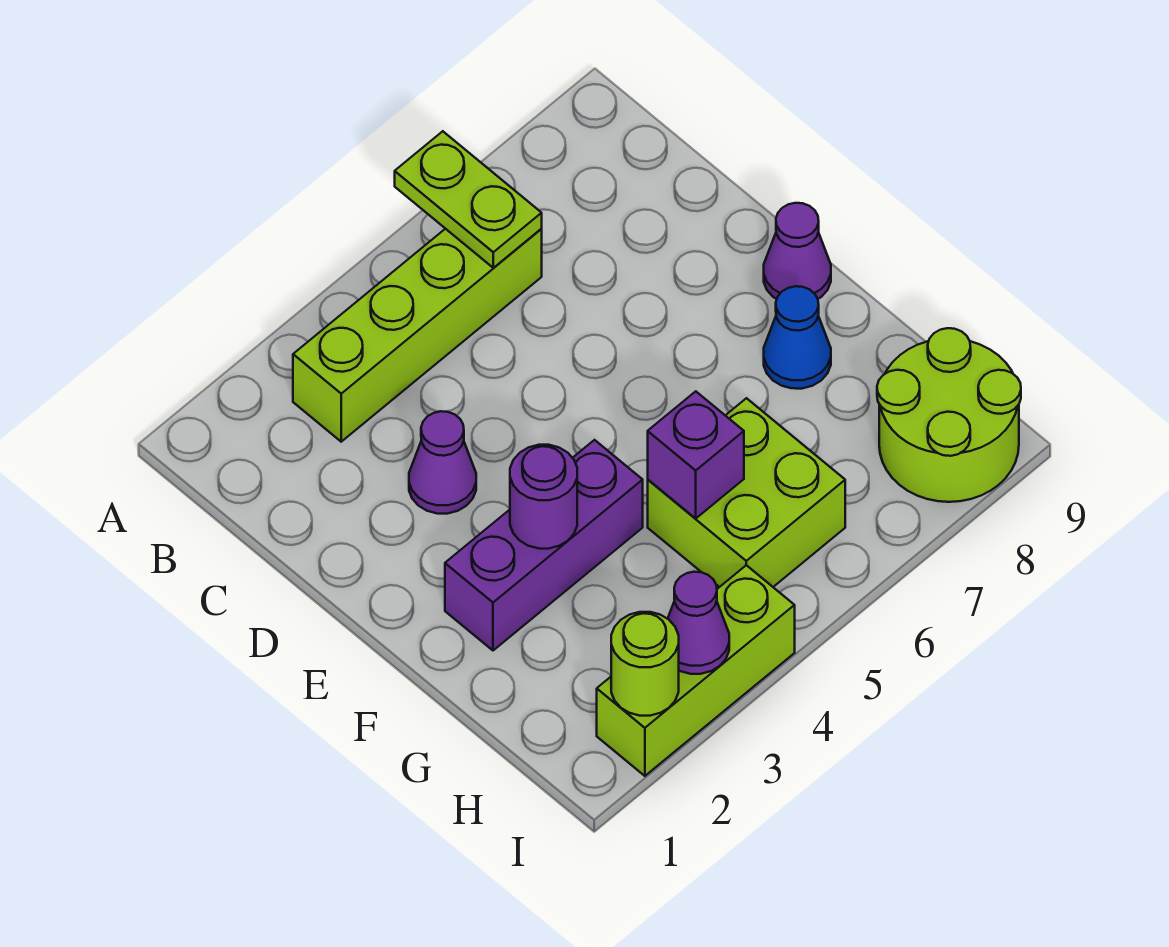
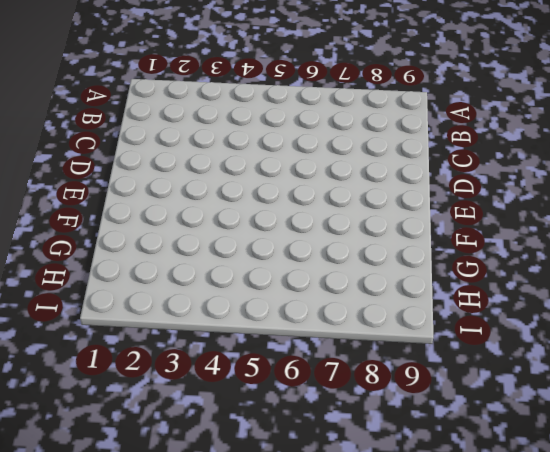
none -> lime 1x4 brick [293,229,542,442]
none -> purple 1x1 cone [409,411,476,514]
none -> purple 1x1 cone [764,203,831,299]

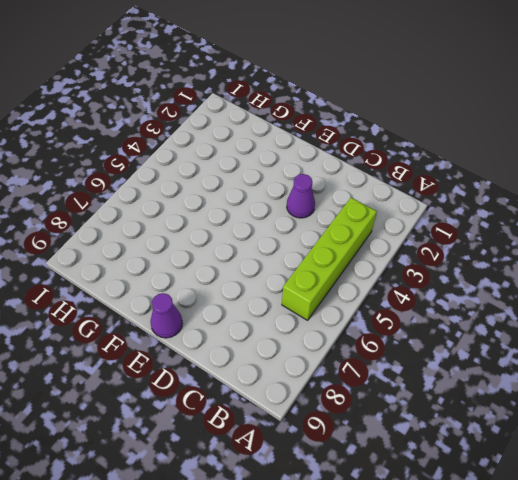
none -> purple 1x3 brick [445,440,643,650]
none -> blue 1x1 cone [764,286,831,389]
none -> lime 2x2 brick [648,398,845,587]

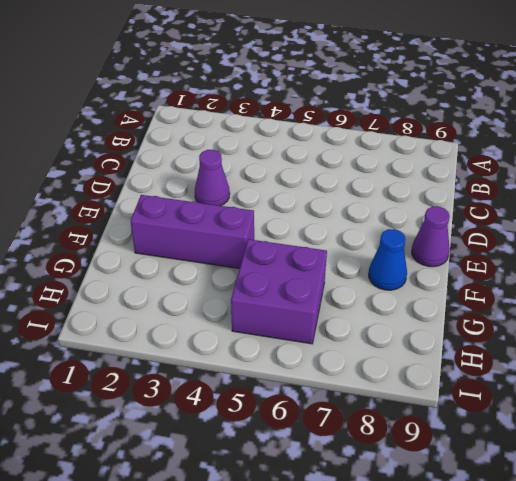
purple 2x2 brick [231,239,327,344] -> lime 2x2 brick [648,398,845,587]
none -> lime 1x4 brick [293,229,542,442]
none -> lime 2x2 round brick [877,328,1021,502]
none -> lime 1x3 brick [597,565,795,776]

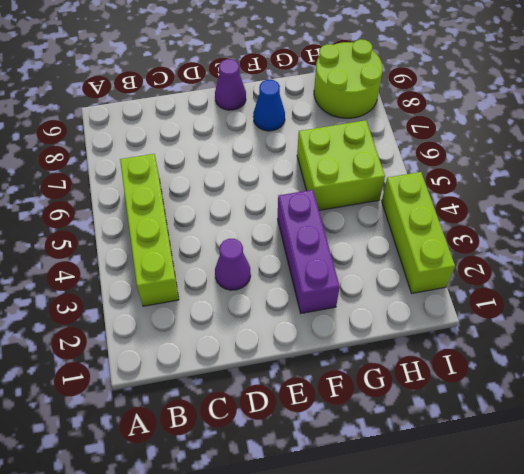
none -> lime 1x2 plate [395,131,542,268]
none -> purple 1x1 round brick [510,445,577,549]
none -> purple 1x1 brick [648,391,744,518]

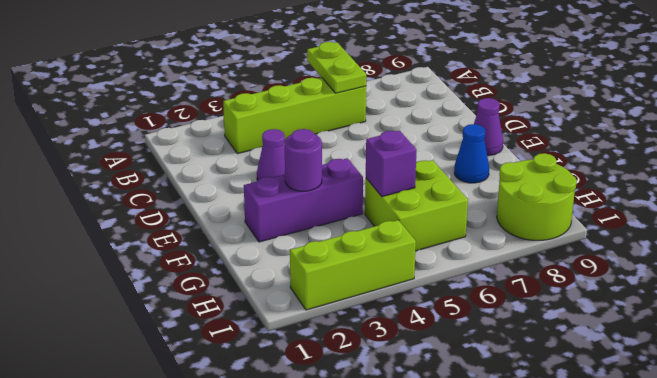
none -> lime 1x1 round brick [611,612,679,716]
none -> purple 1x1 cone [668,572,729,674]

